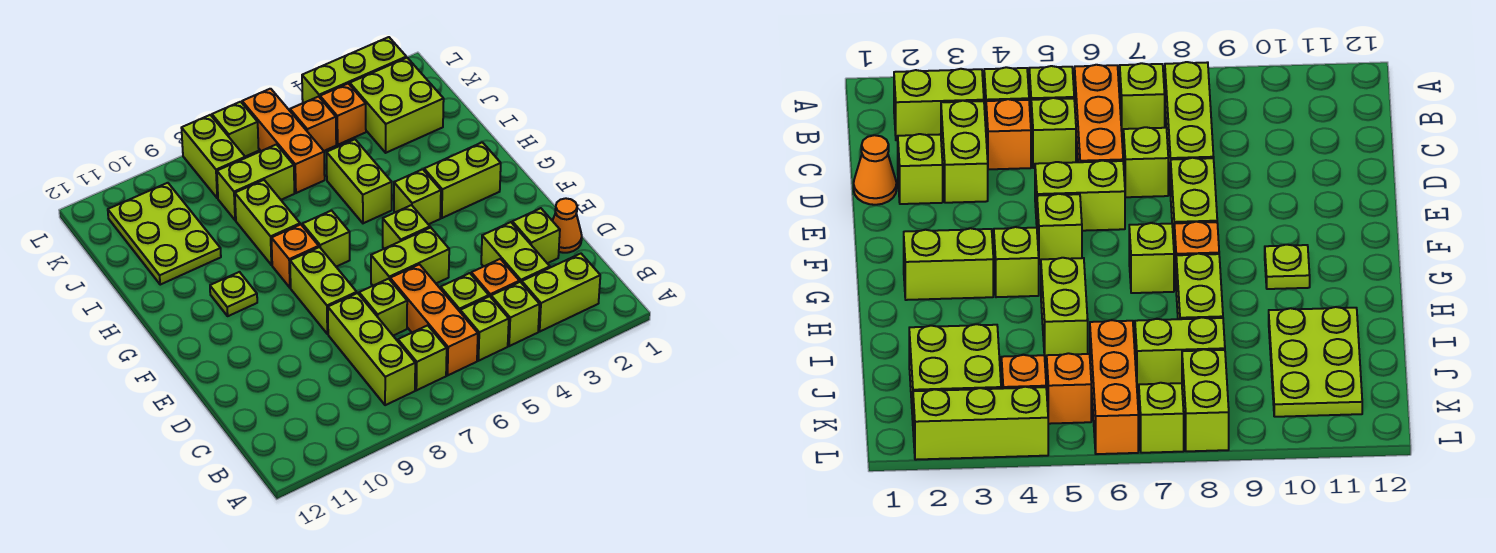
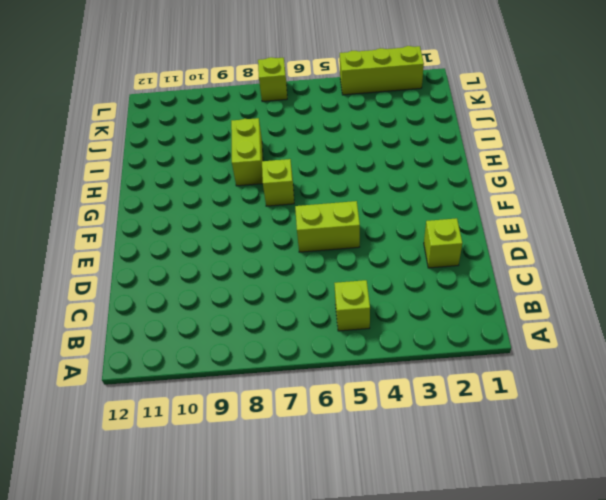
none -> lime 1x2 brick [522,254,600,331]
none -> lime 1x1 brick [491,282,540,346]
none -> orange 1x3 brick [390,264,478,375]
none -> lime 1x1 brick [398,325,447,390]

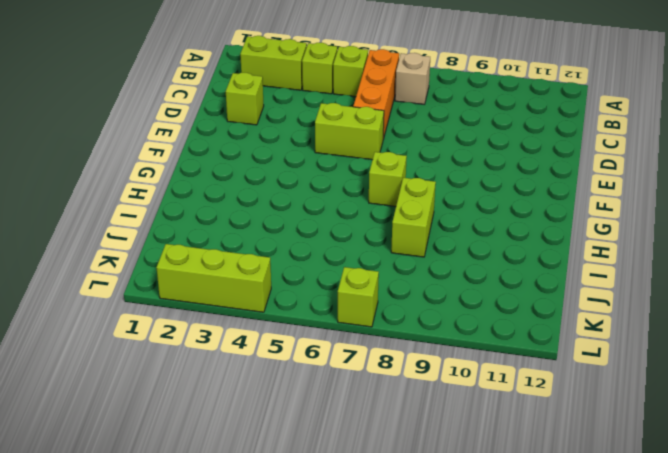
tan 1x1 brick [395,53,430,104] -> lime 1x1 brick [398,325,447,390]
none -> lime 1x3 brick [328,293,415,405]
none -> lime 1x2 brick [481,222,550,283]
none -> orange 1x1 brick [471,259,519,297]
none -> lime 1x1 brick [441,273,489,311]

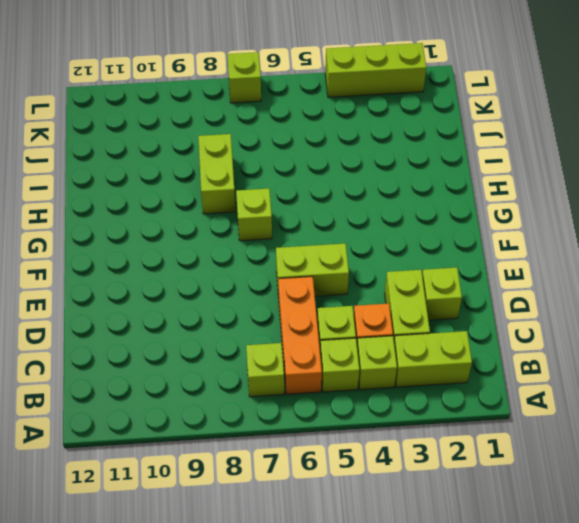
none -> lime 1x3 brick [328,293,415,405]
none -> orange 1x1 cone [553,198,582,253]
none -> lime 1x1 brick [359,279,407,336]
none -> lime 1x2 brick [290,247,357,334]

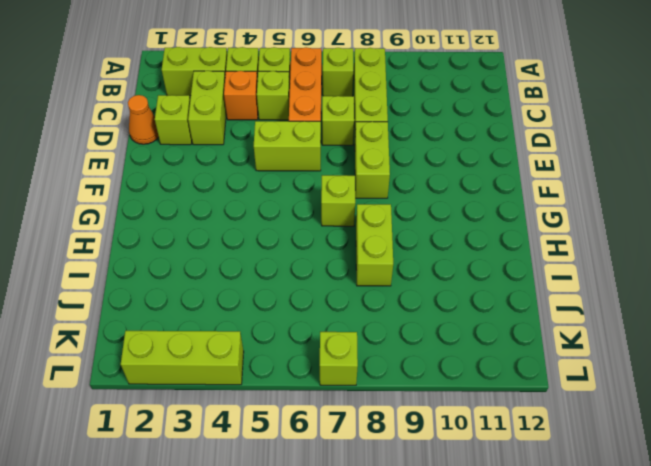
none -> lime 1x1 brick [383,205,430,249]
none -> lime 1x2 brick [424,142,501,218]
none -> lime 1x1 brick [394,169,441,224]
none -> orange 1x1 brick [271,224,319,288]

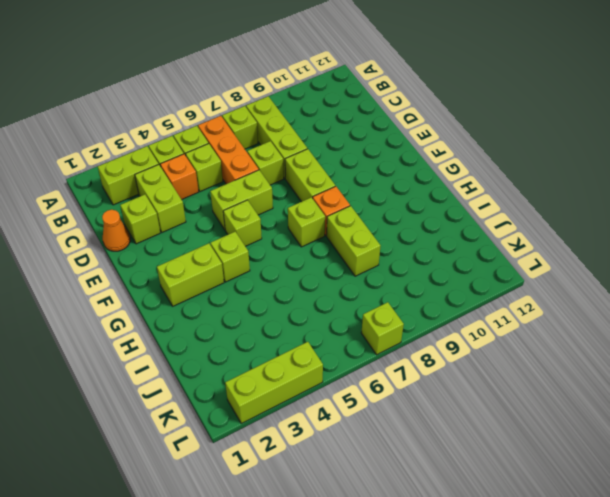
none -> lime 1x1 plate [210,272,257,316]
none -> lime 1x2 brick [327,139,392,223]
none -> lime 2x3 plate [108,183,221,285]
none -> lime 2x2 brick [350,58,444,153]

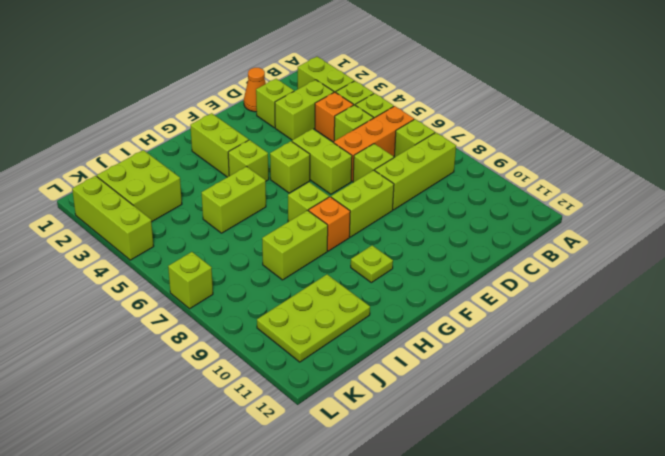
none -> orange 1x3 brick [242,89,325,193]
none -> lime 1x2 brick [217,145,294,220]
none -> orange 1x1 brick [320,84,366,145]
none -> orange 1x1 brick [290,97,336,151]

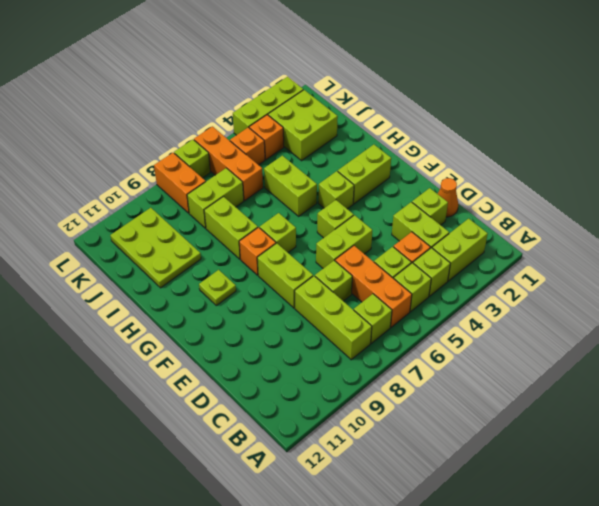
orange 1x2 brick [154,153,206,213] -> lime 1x2 brick [182,115,245,198]

